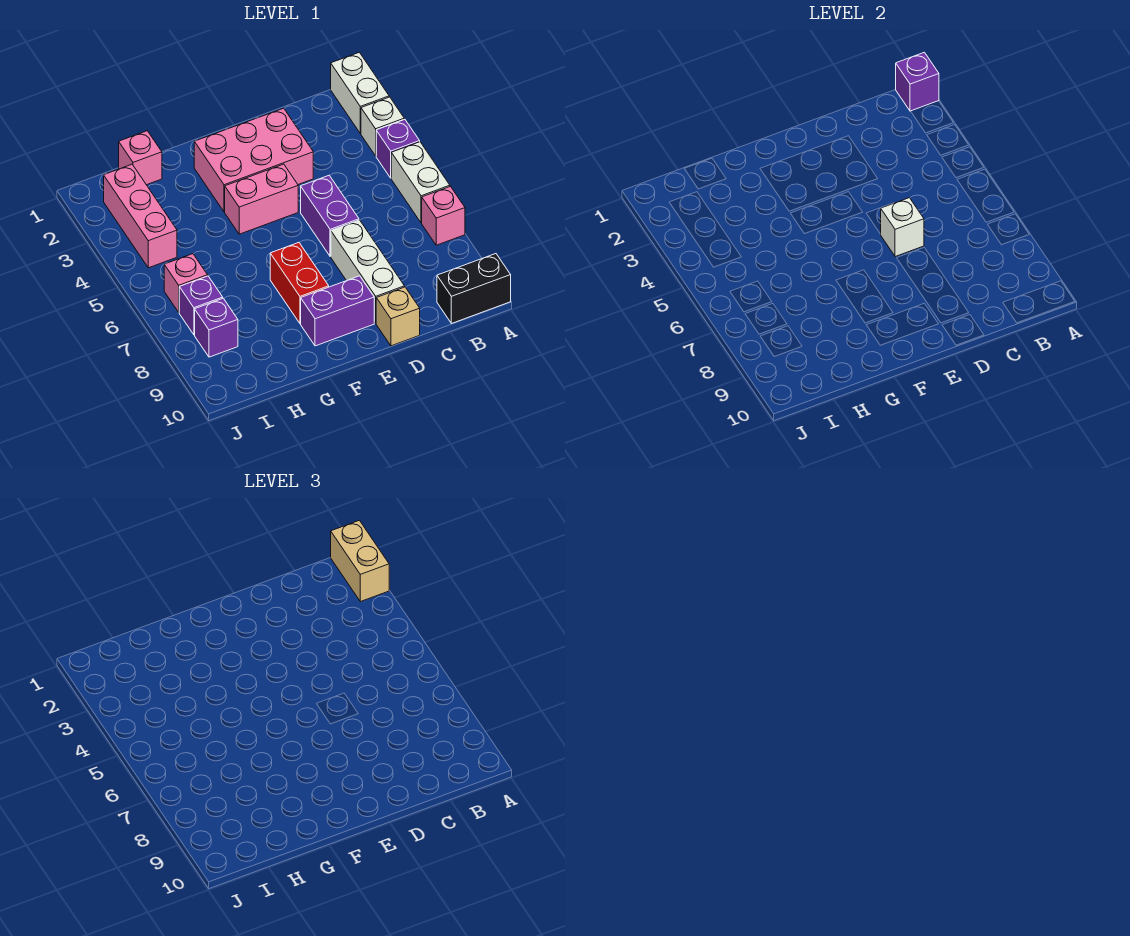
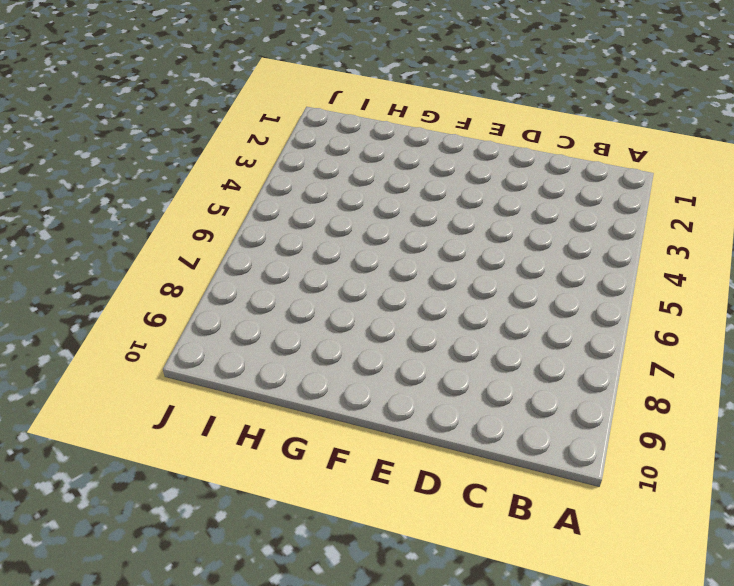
none -> white 1x2 brick [331,52,389,134]
none -> white 1x1 brick [361,97,404,156]
none -> purple 1x1 brick [376,119,420,178]

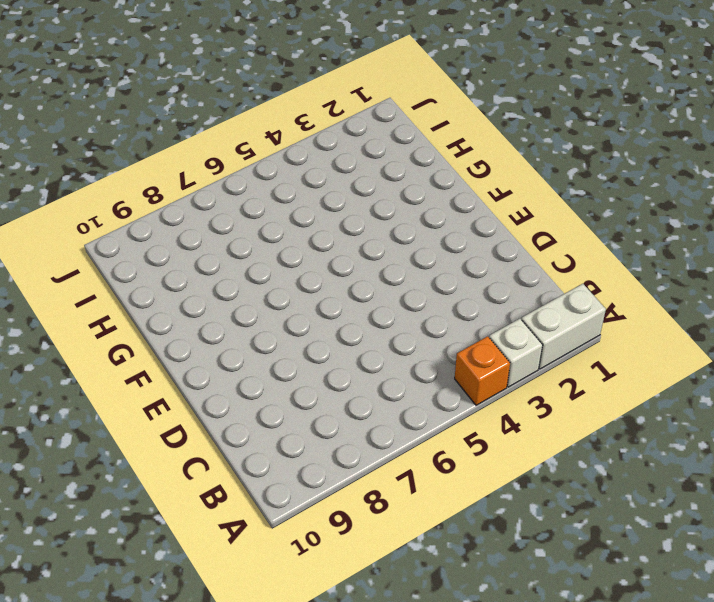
orange 1x1 brick [455,336,510,405] -> purple 1x1 brick [376,119,420,178]
none -> white 1x2 brick [391,142,450,223]
none -> pink 1x1 brick [422,186,465,245]
none -> black 1x2 brick [437,254,511,324]

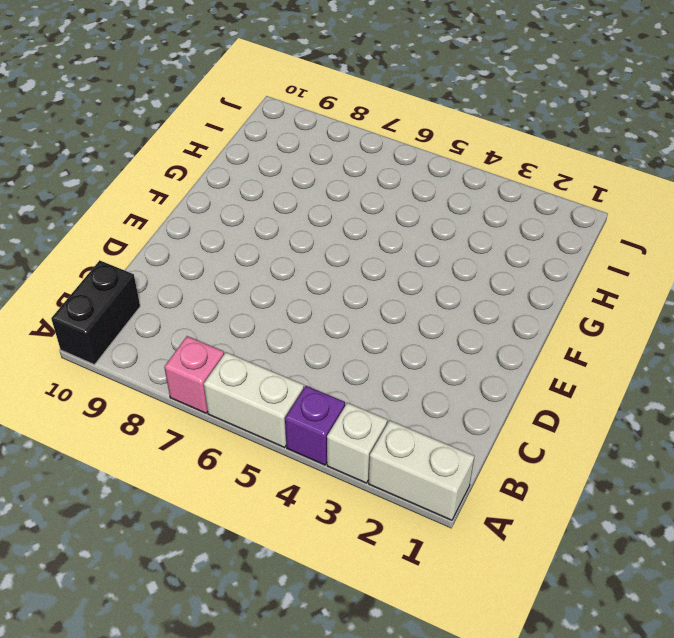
none -> pink 2x3 brick [194,108,313,212]
none -> purple 1x2 brick [301,175,359,257]
none -> white 1x3 brick [331,220,405,323]

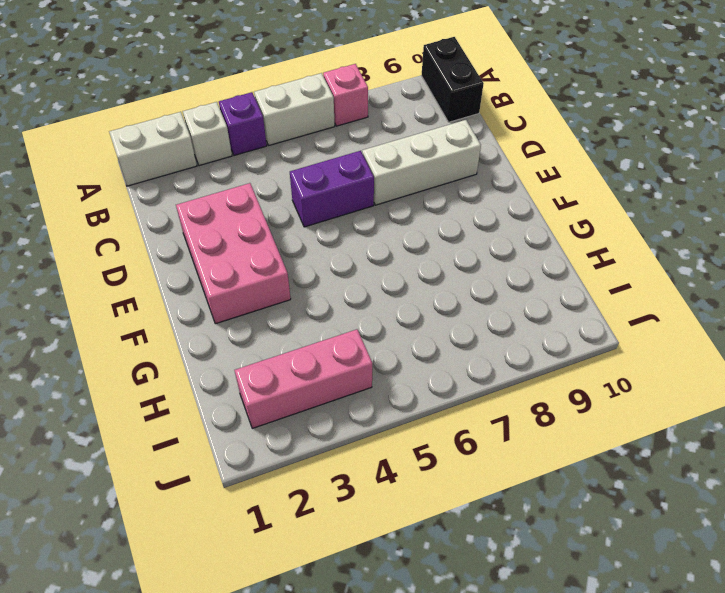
none -> tan 1x1 brick [376,287,420,346]
none -> pink 1x2 brick [225,164,298,234]
none -> purple 1x2 brick [301,276,374,346]

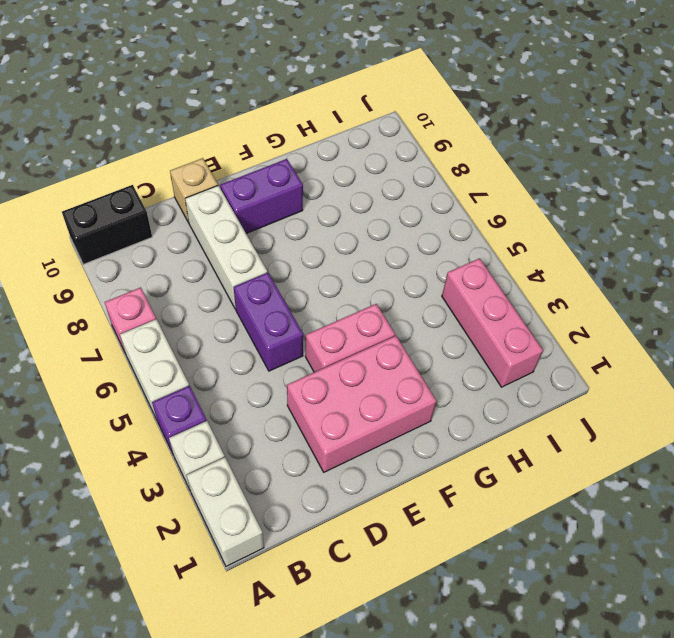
none -> red 1x2 brick [270,243,329,324]
none -> pink 1x1 brick [119,131,162,185]
none -> pink 1x1 brick [164,254,208,312]

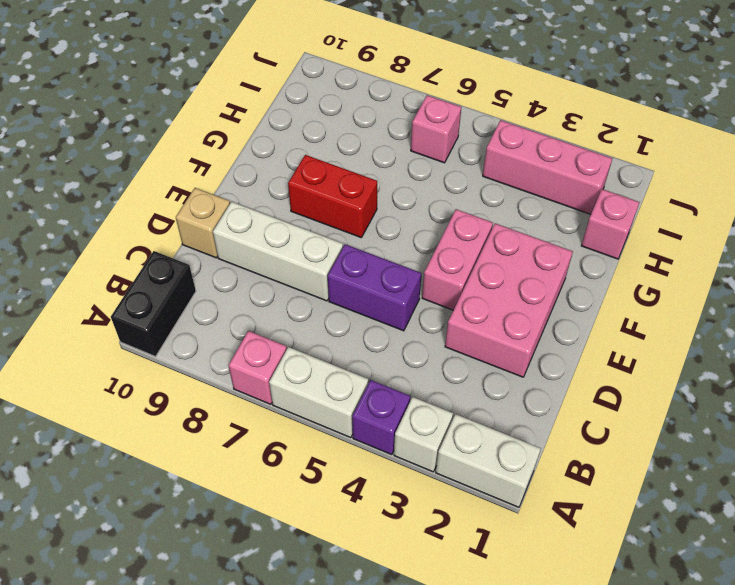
none -> purple 1x2 brick [301,276,374,346]
none -> purple 1x1 brick [179,276,223,335]
none -> purple 1x1 brick [195,298,238,357]

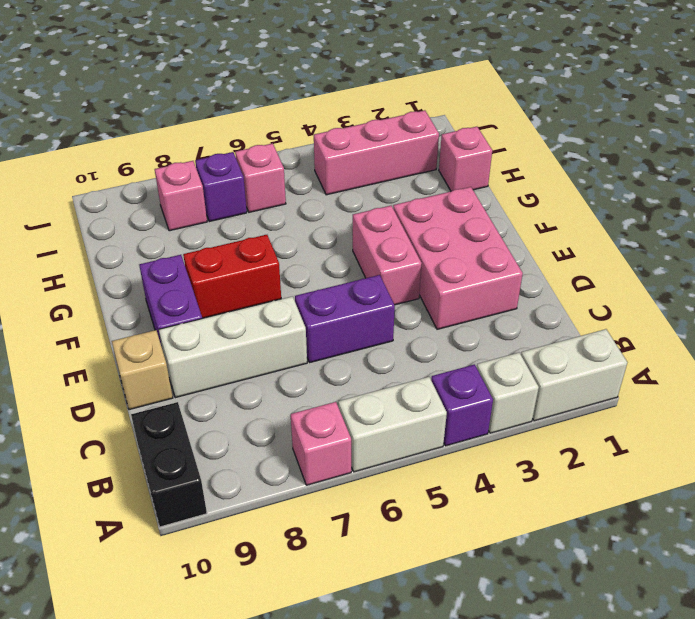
pink 1x1 brick [155,161,207,231] -> purple 1x1 brick [195,298,238,357]
none -> purple 1x1 brick [896,52,939,111]
none -> white 1x1 brick [881,198,924,257]
none -> tan 1x2 brick [331,520,389,602]

